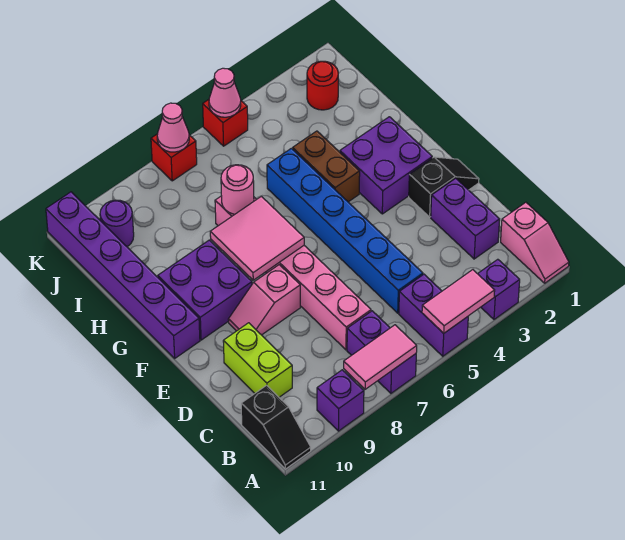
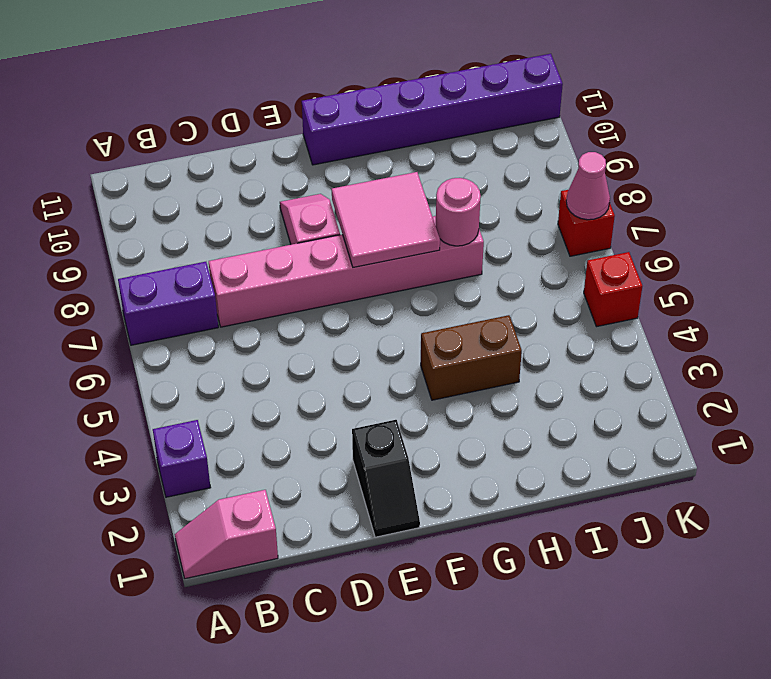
none -> purple 1x2 brick [399,274,468,356]
none -> purple 1x1 brick [317,370,364,431]
none -> black 1x2 slope [241,385,311,469]

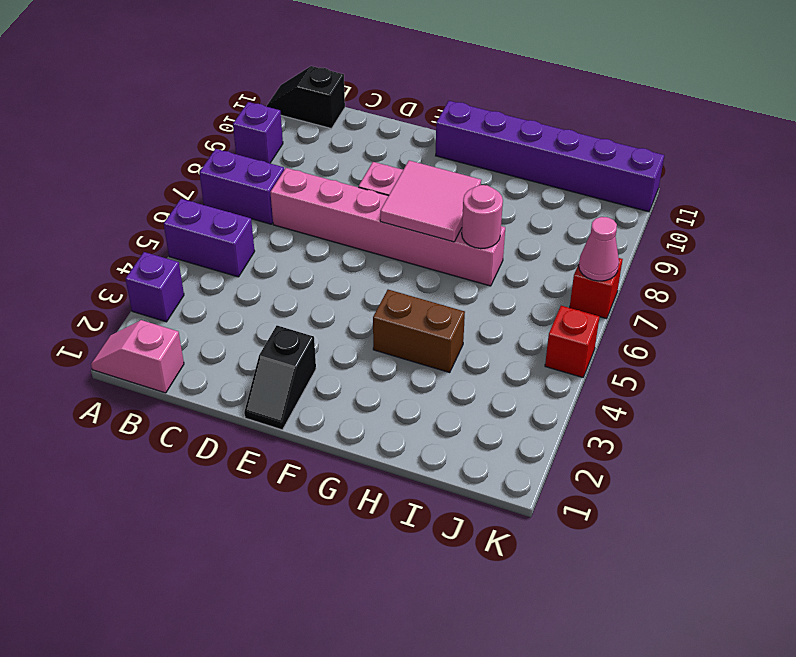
none -> purple 1x2 brick [431,178,500,259]
none -> blue 1x6 brick [267,148,423,313]
none -> lime 1x2 brick [223,323,292,397]

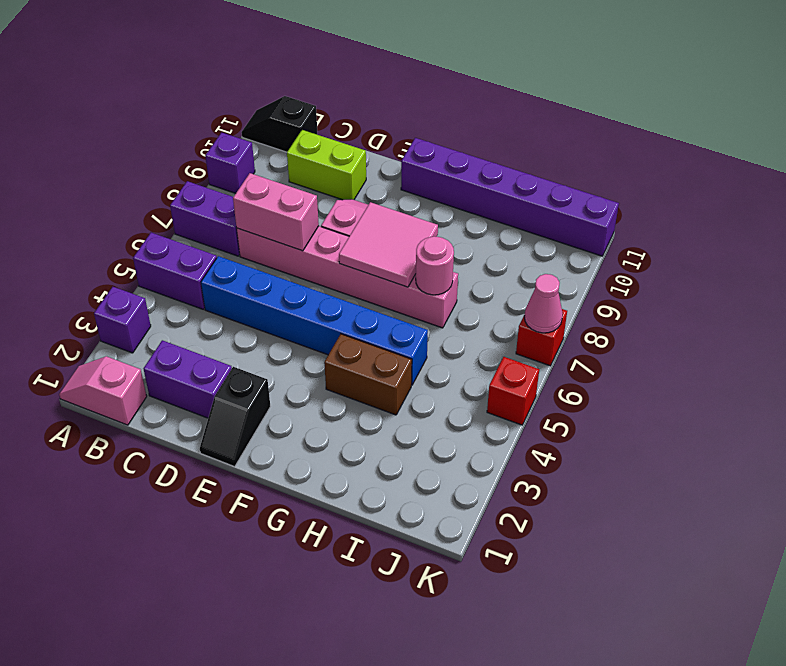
pink 1x2 brick [233,173,319,251] -> none
none -> purple 2x2 brick [340,117,432,214]
none -> purple 2x2 brick [158,240,252,340]
none -> red 1x1 round brick [307,61,338,110]

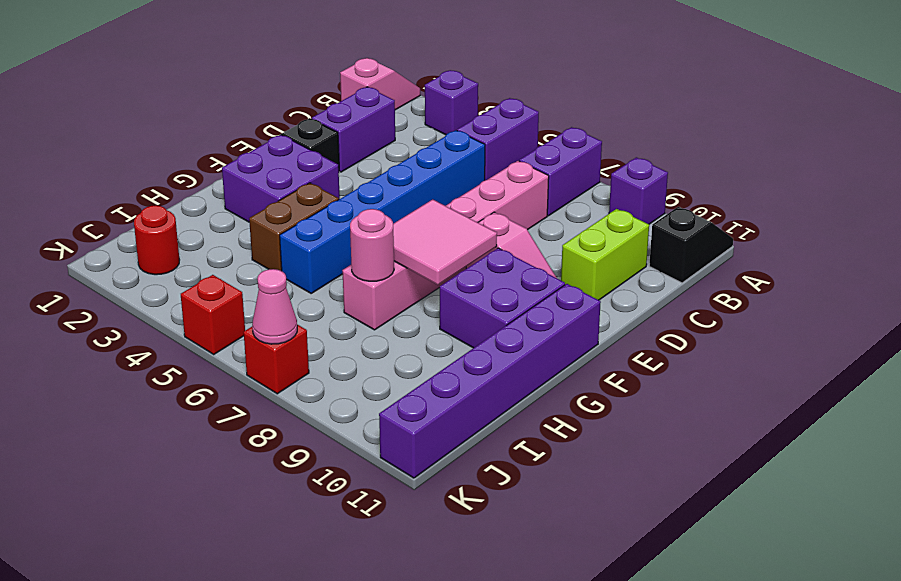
none -> purple 1x1 round brick [100,200,134,247]
none -> pink 1x2 tile [422,270,495,333]
none -> pink 1x2 tile [344,325,417,389]

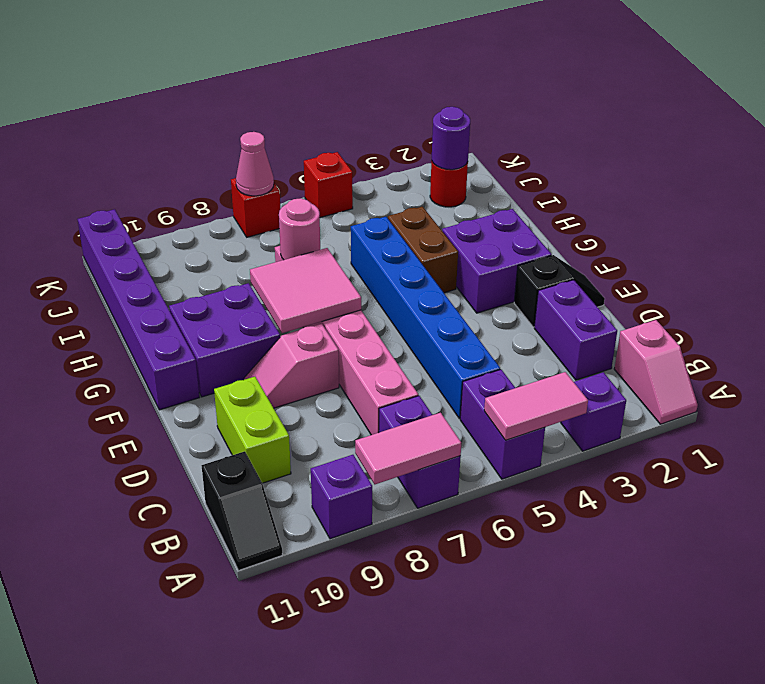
purple 1x1 round brick [432,107,470,170] -> purple 1x1 round brick moved to [100,200,134,247]
none -> pink 1x1 cone [209,68,241,117]

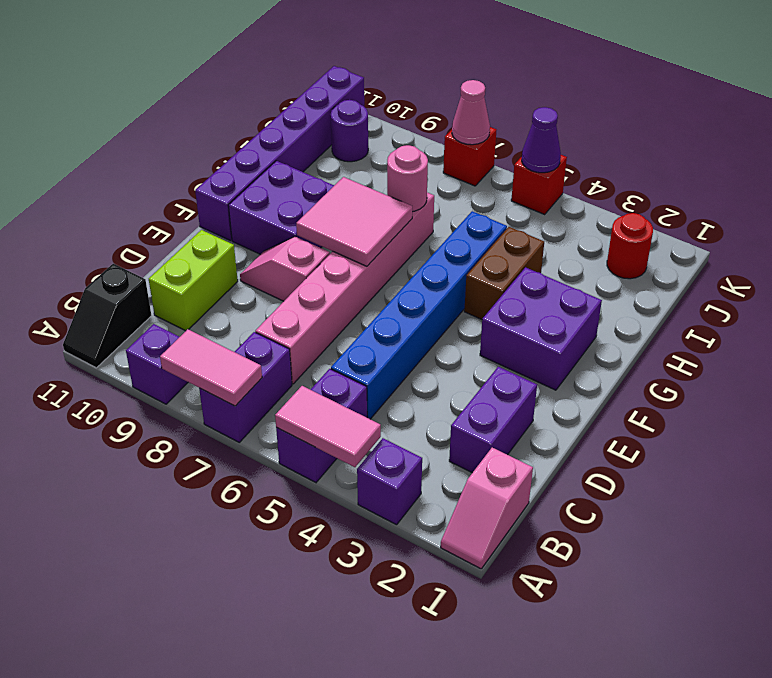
purple 1x1 cone [522,107,561,173] -> pink 1x1 cone [209,68,241,117]
none -> black 1x2 slope [409,157,479,217]

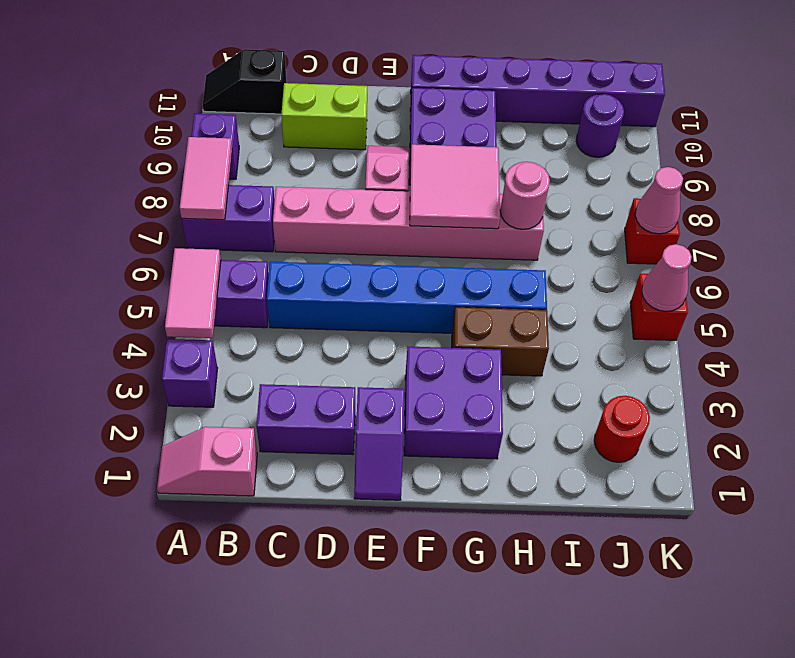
purple 1x2 slope [354,387,404,500] -> black 1x2 slope [409,157,479,217]

